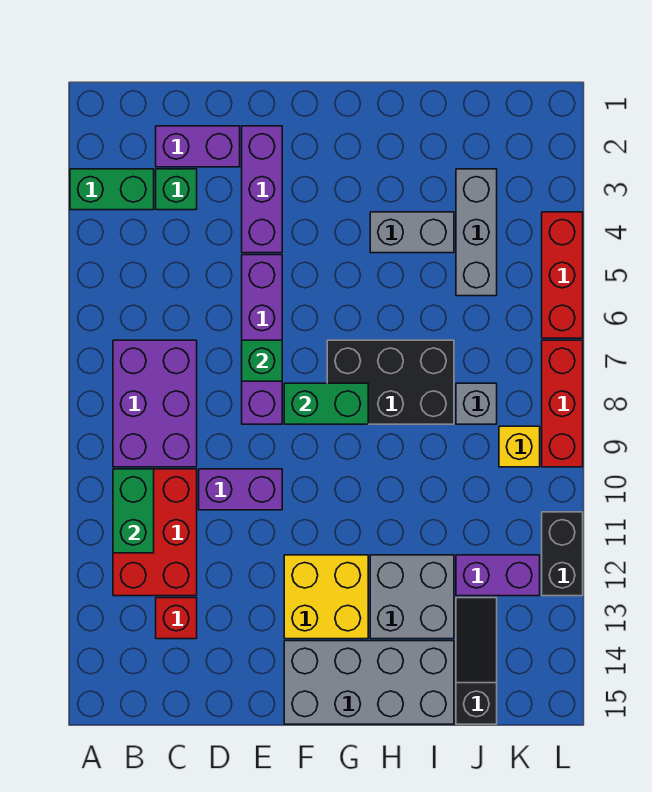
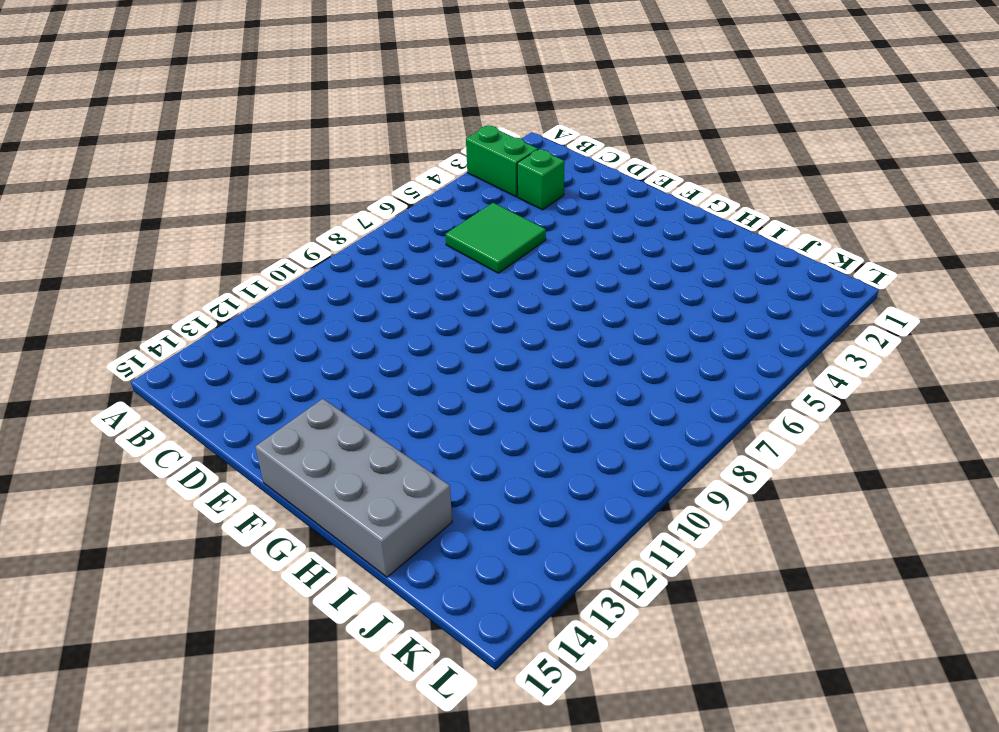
green 2x2 tile [445,203,546,273] -> none
none -> purple 2x3 brick [113,340,197,467]
none -> red 2x3 brick [113,469,197,596]
none -> purple 1x2 brick [156,126,240,167]

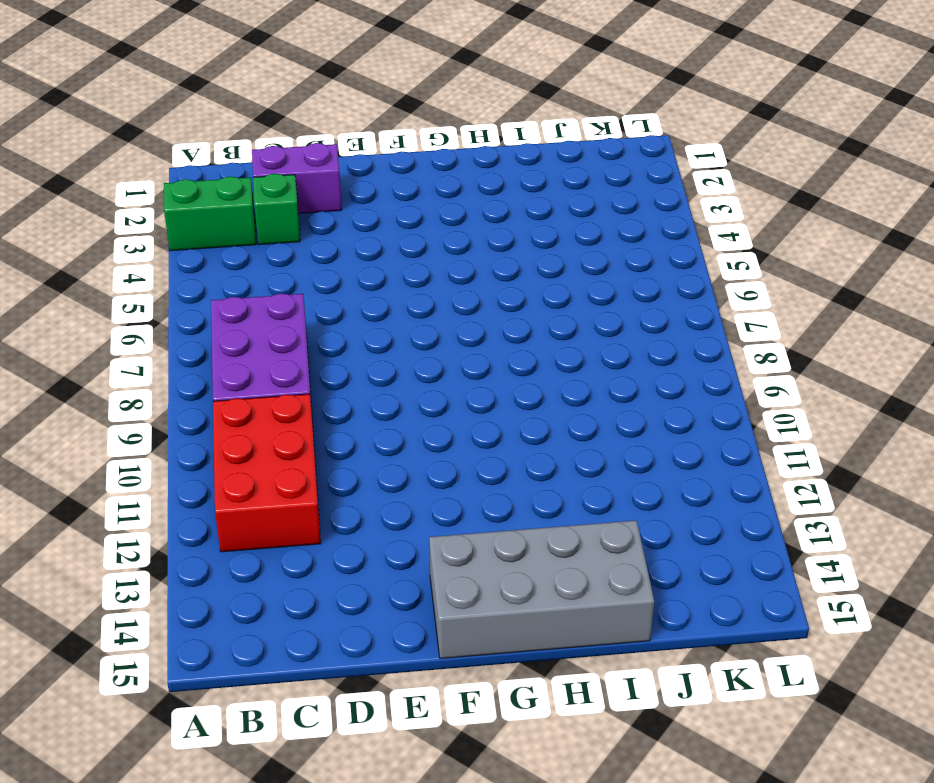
none -> red 1x1 brick [156,598,197,639]
none -> purple 1x2 brick [199,469,282,510]
none -> purple 1x3 brick [242,126,282,253]

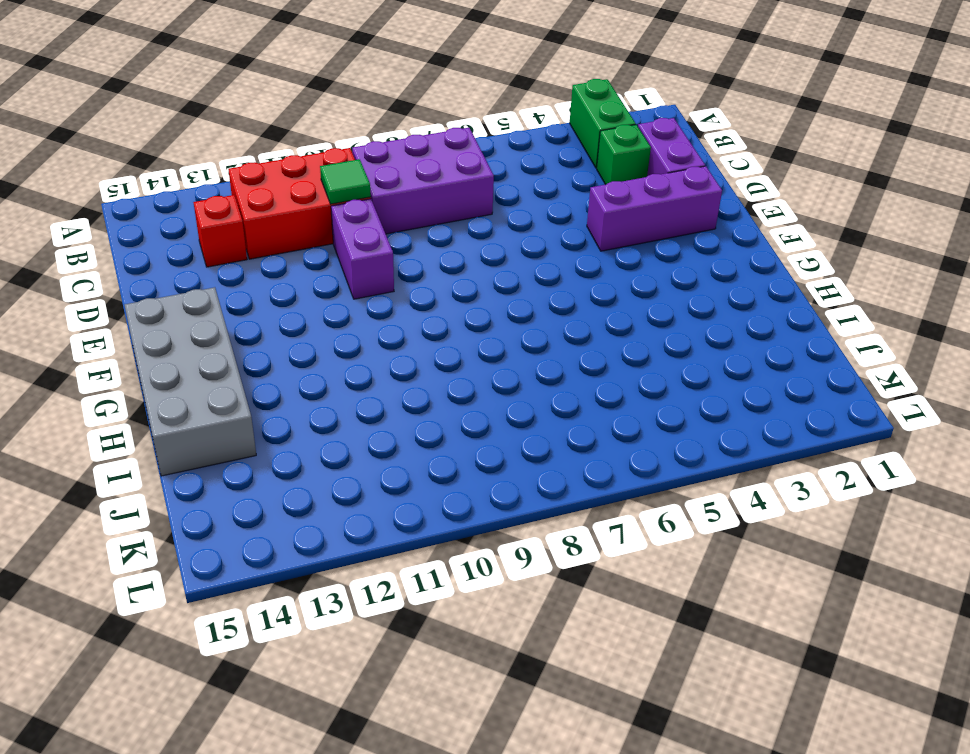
green 1x1 tile [320,159,371,204] -> none
none -> purple 1x4 brick [242,255,282,424]
none -> yellow 2x2 brick [284,555,368,639]
none -> black 2x3 brick [327,340,454,424]

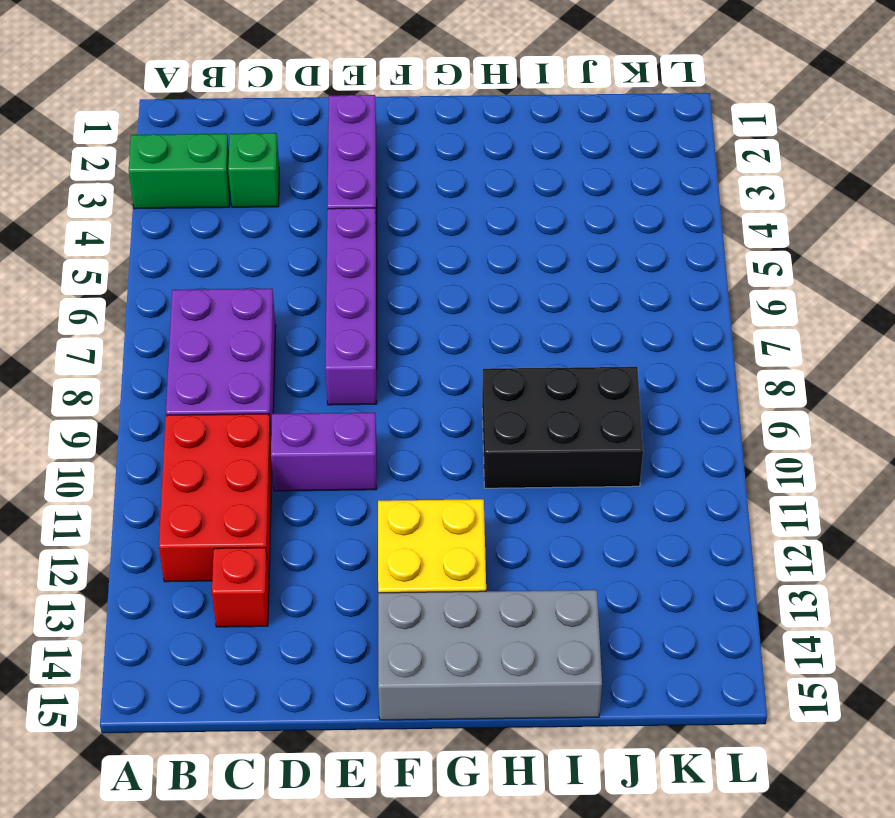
black 2x3 brick [482,367,643,488] -> black 2x3 brick moved to [327,340,454,424]
none -> purple 1x2 brick [156,126,240,167]
none -> grey 1x2 brick [370,212,454,253]
none -> grey 2x2 brick [370,555,454,639]

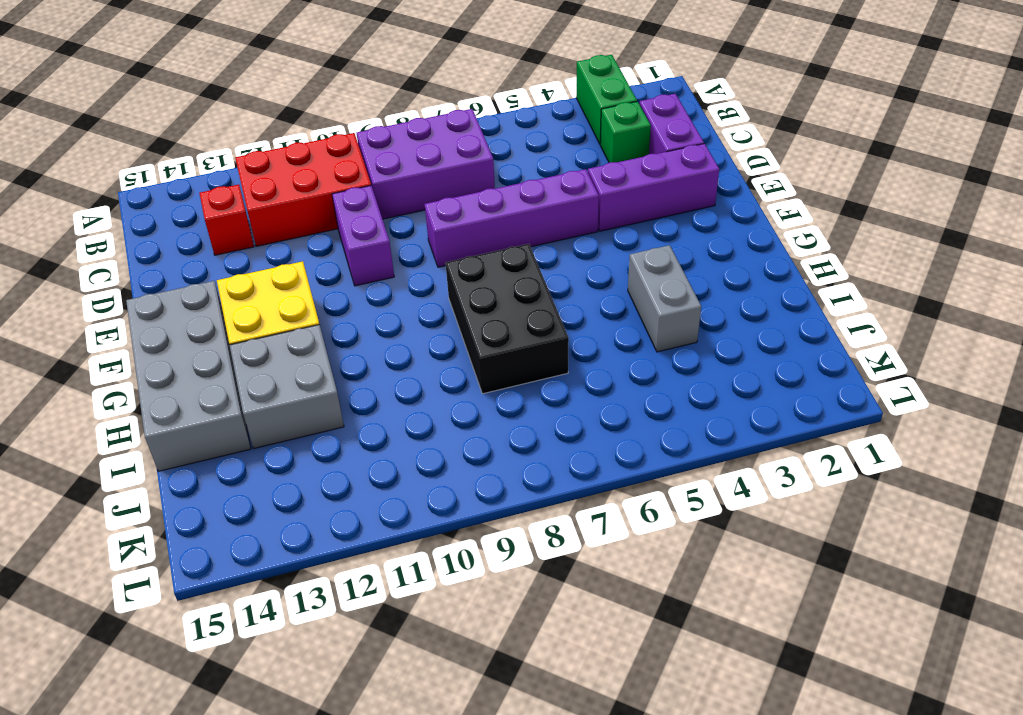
none -> grey 1x3 brick [456,169,497,296]
none -> grey 1x1 brick [456,383,497,424]
none -> purple 1x2 brick [456,555,540,596]

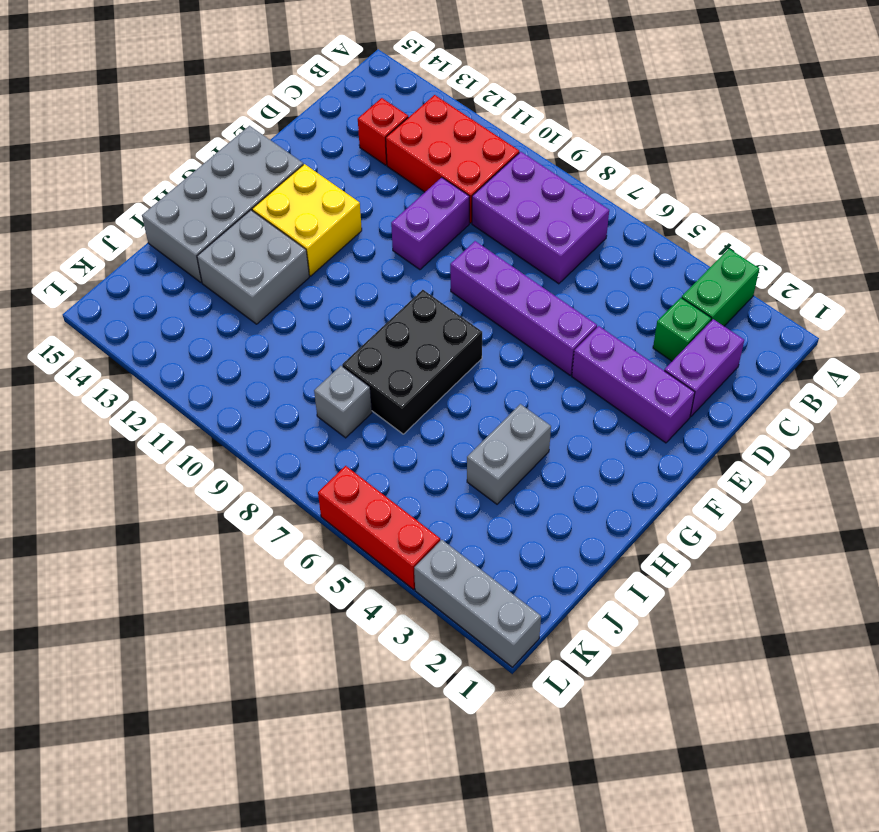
grey 1x3 brick [414,540,541,667] -> grey 1x3 brick moved to [456,169,497,296]
none -> purple 1x2 brick [456,555,540,596]
none -> black 1x3 slope [456,598,497,724]
none -> yellow 1x1 brick [499,426,540,467]

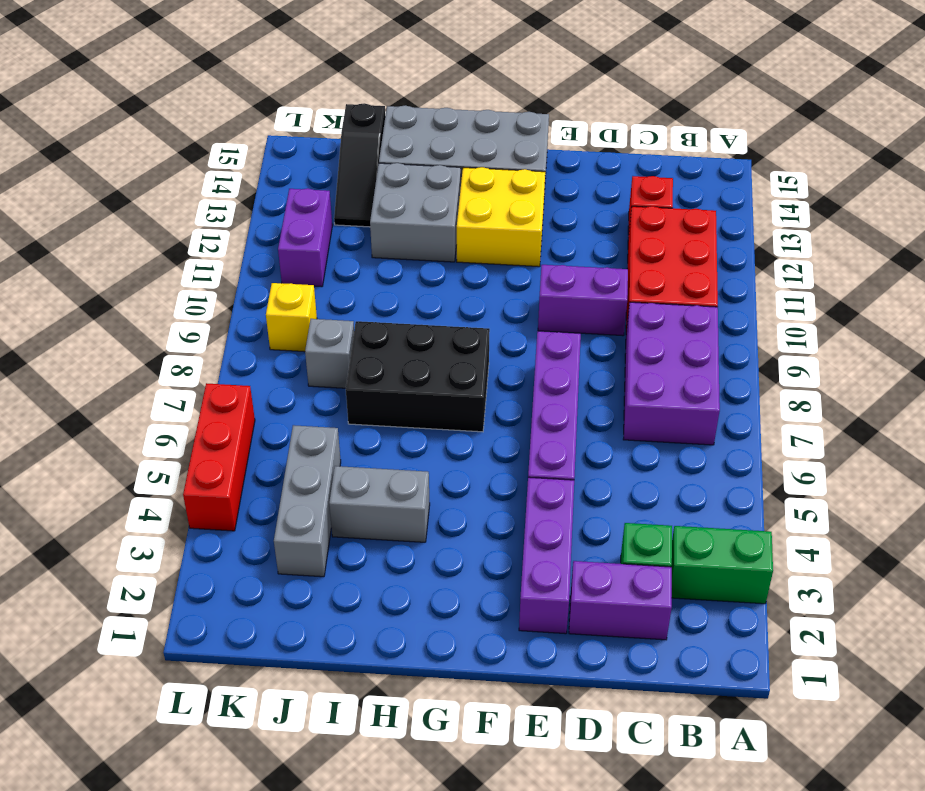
purple 1x2 brick [278,188,332,287] -> purple 1x2 brick turned to [456,555,540,596]
none -> red 1x3 brick [542,340,583,467]
none -> black 1x2 brick [542,512,583,596]
none -> green 1x2 brick [113,469,154,553]

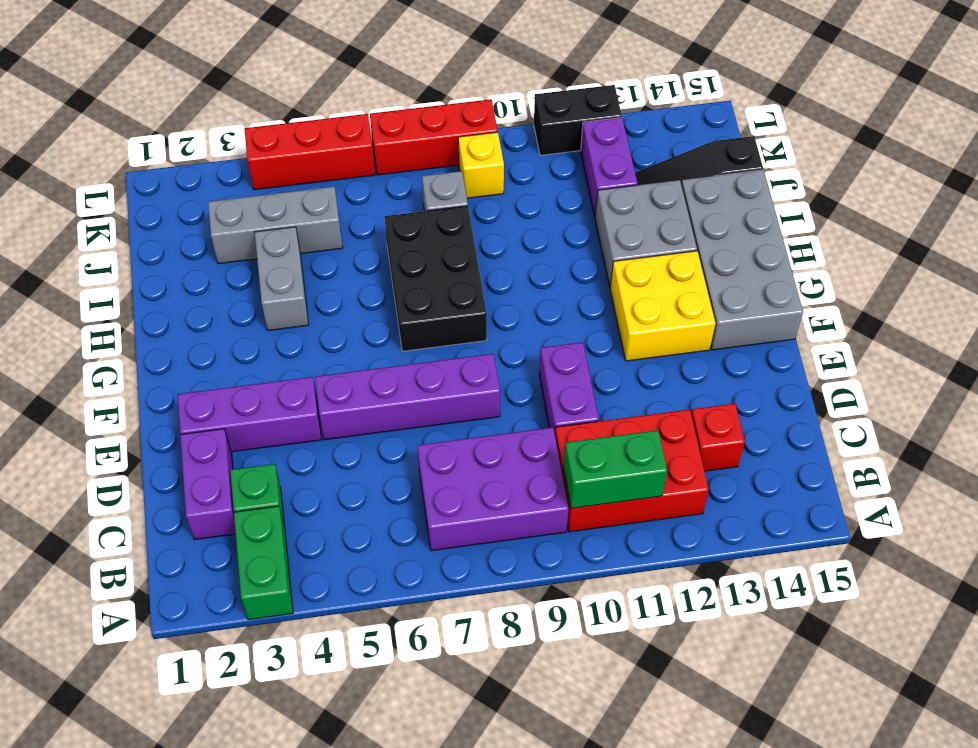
none -> green 1x1 brick [242,340,282,381]
none -> green 1x2 brick [284,383,368,424]

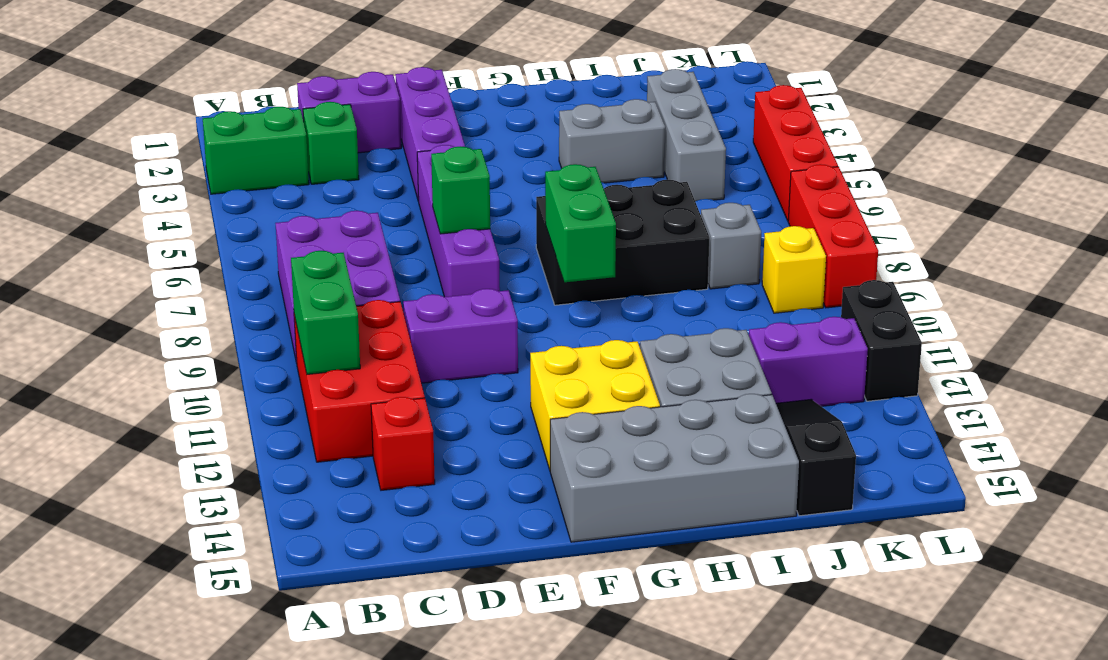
green 1x2 brick [545,164,616,282] -> green 1x2 brick turned to [284,383,368,424]

